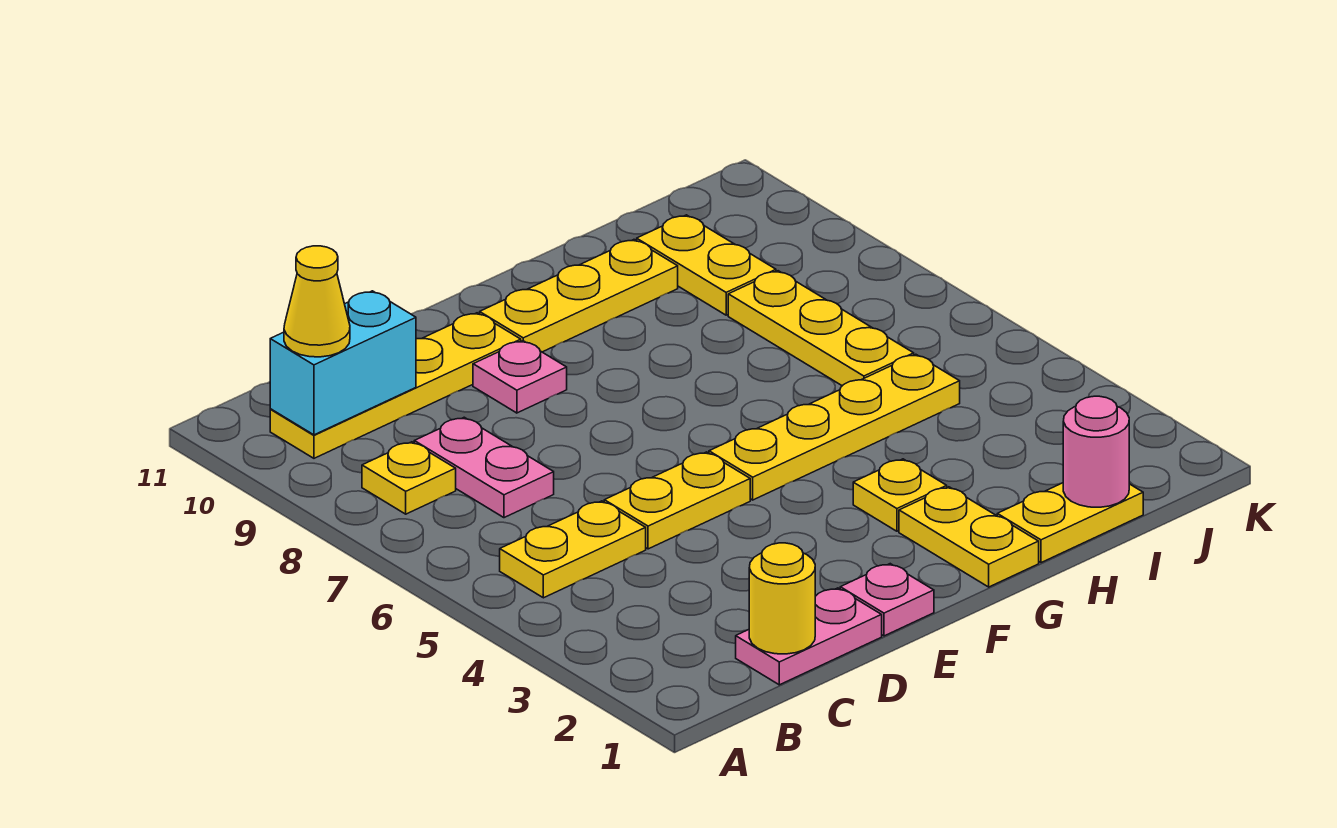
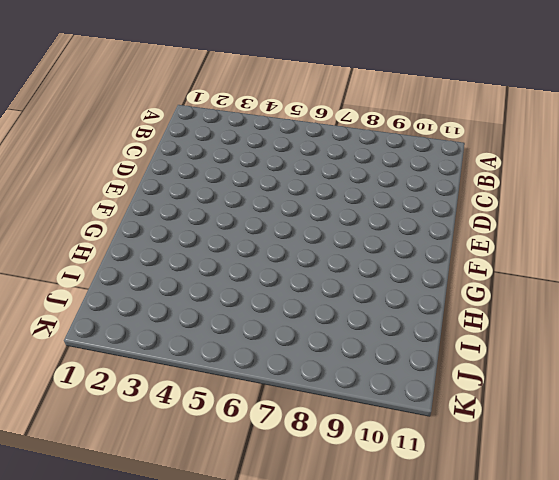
none -> yellow 1x2 plate [500,501,646,598]
none -> yellow 1x1 plate [362,442,456,514]
none -> yellow 1x4 plate [270,313,521,458]

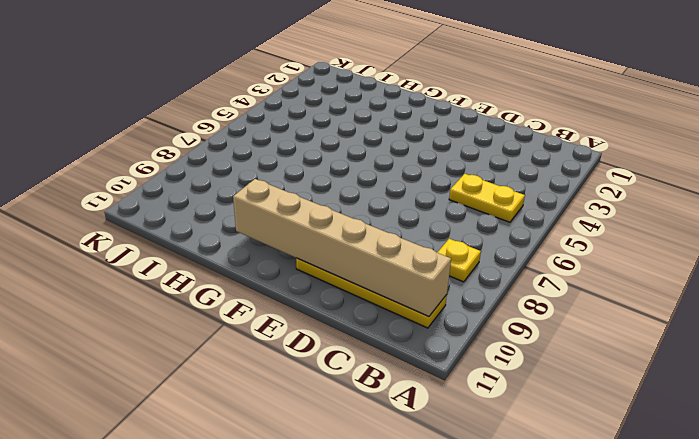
tan 1x6 brick [233,179,451,317] -> cyan 1x2 brick [270,291,416,435]
none -> pink 1x2 plate [736,588,882,685]
none -> pink 1x2 plate [414,417,554,518]
none -> yellow 1x2 plate [604,452,750,549]

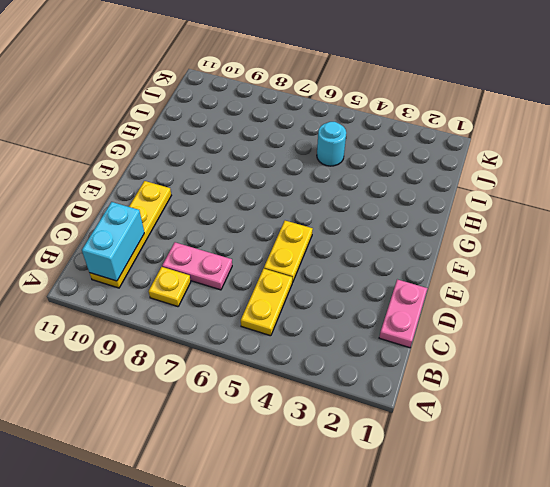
cyan 1x1 round brick [317,122,346,166] -> yellow 1x4 plate [709,354,960,500]
none -> pink 1x1 plate [840,564,934,636]
none -> pink 1x1 plate [473,341,567,413]
none -> yellow 1x3 plate [480,240,678,352]

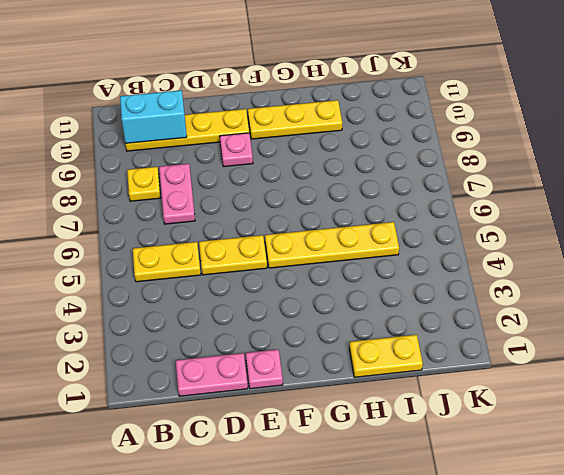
none -> yellow 1x2 plate [899,487,1039,587]
none -> yellow 1x1 plate [853,459,947,531]
none -> yellow 1x3 plate [728,271,914,386]

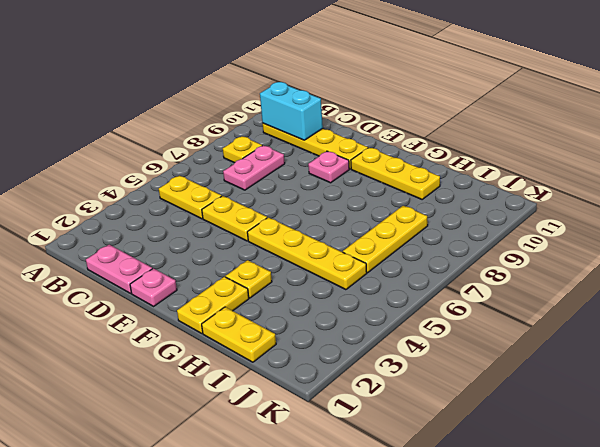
none -> yellow 1x2 plate [637,215,776,315]
none -> yellow 1x1 round brick [749,543,815,654]
none -> pink 1x1 round brick [1063,396,1129,507]

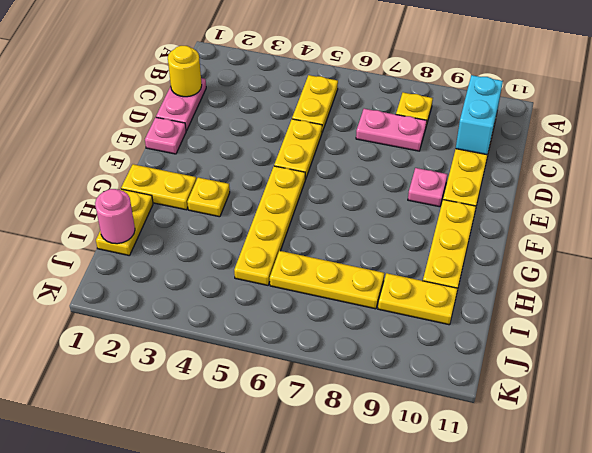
none -> yellow 1x1 cone [284,246,350,357]

